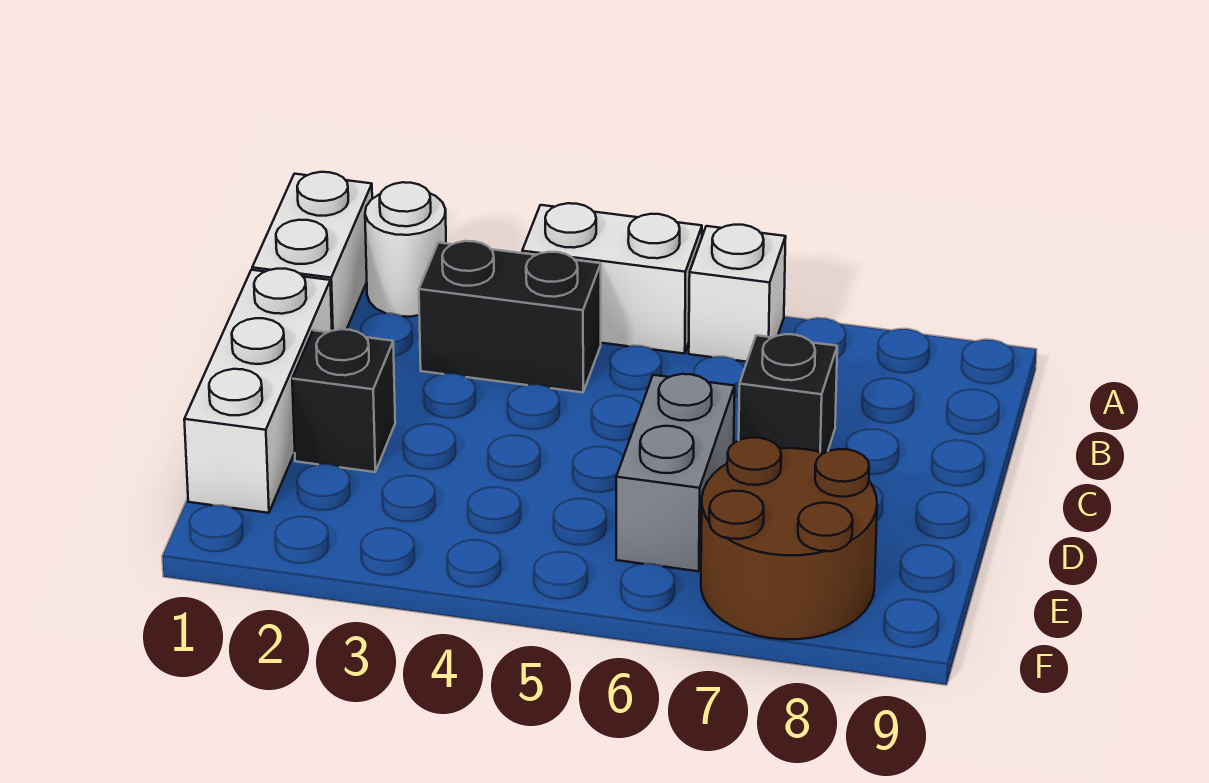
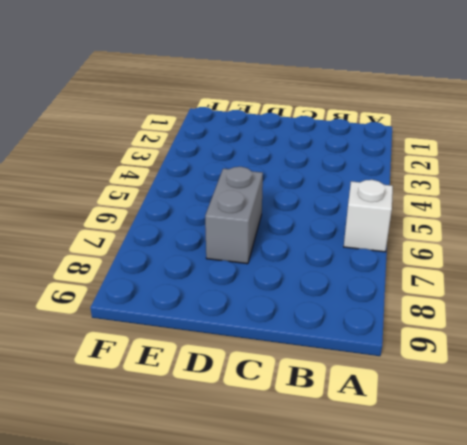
grey 1x2 brick [205,167,263,264] -> grey 1x2 brick turned to [616,374,735,571]
none -> white 1x2 brick [252,172,372,331]
none -> white 1x1 round brick [365,182,446,317]

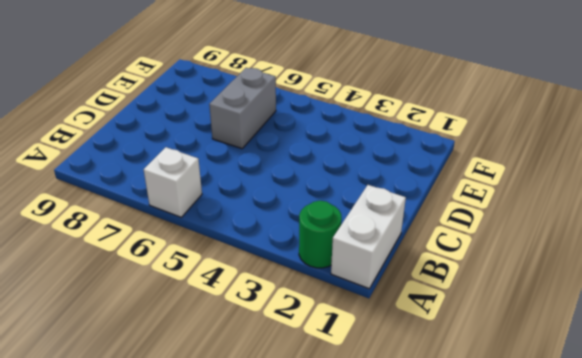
green 1x1 round brick [299,201,342,268] -> white 1x1 round brick [365,182,446,317]
none -> white 1x2 brick [522,203,702,354]
none -> black 1x2 brick [419,241,601,392]

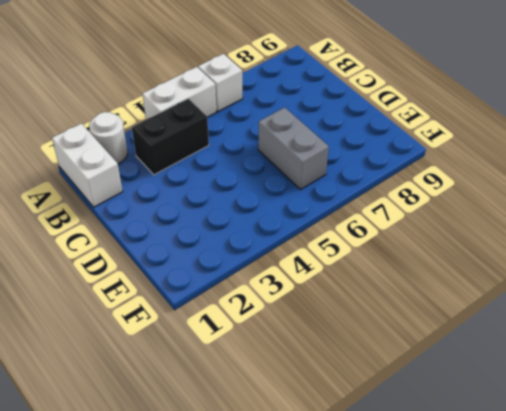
none -> white 1x3 brick [184,269,332,513]
none -> black 1x1 brick [739,334,837,453]

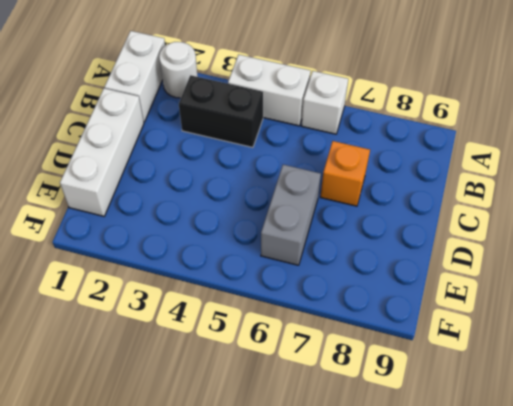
orange 1x1 brick [320,141,370,206] -> black 1x1 brick [739,334,837,453]
none -> black 1x1 brick [292,329,395,472]
none -> brown 2x2 round brick [701,438,877,639]

